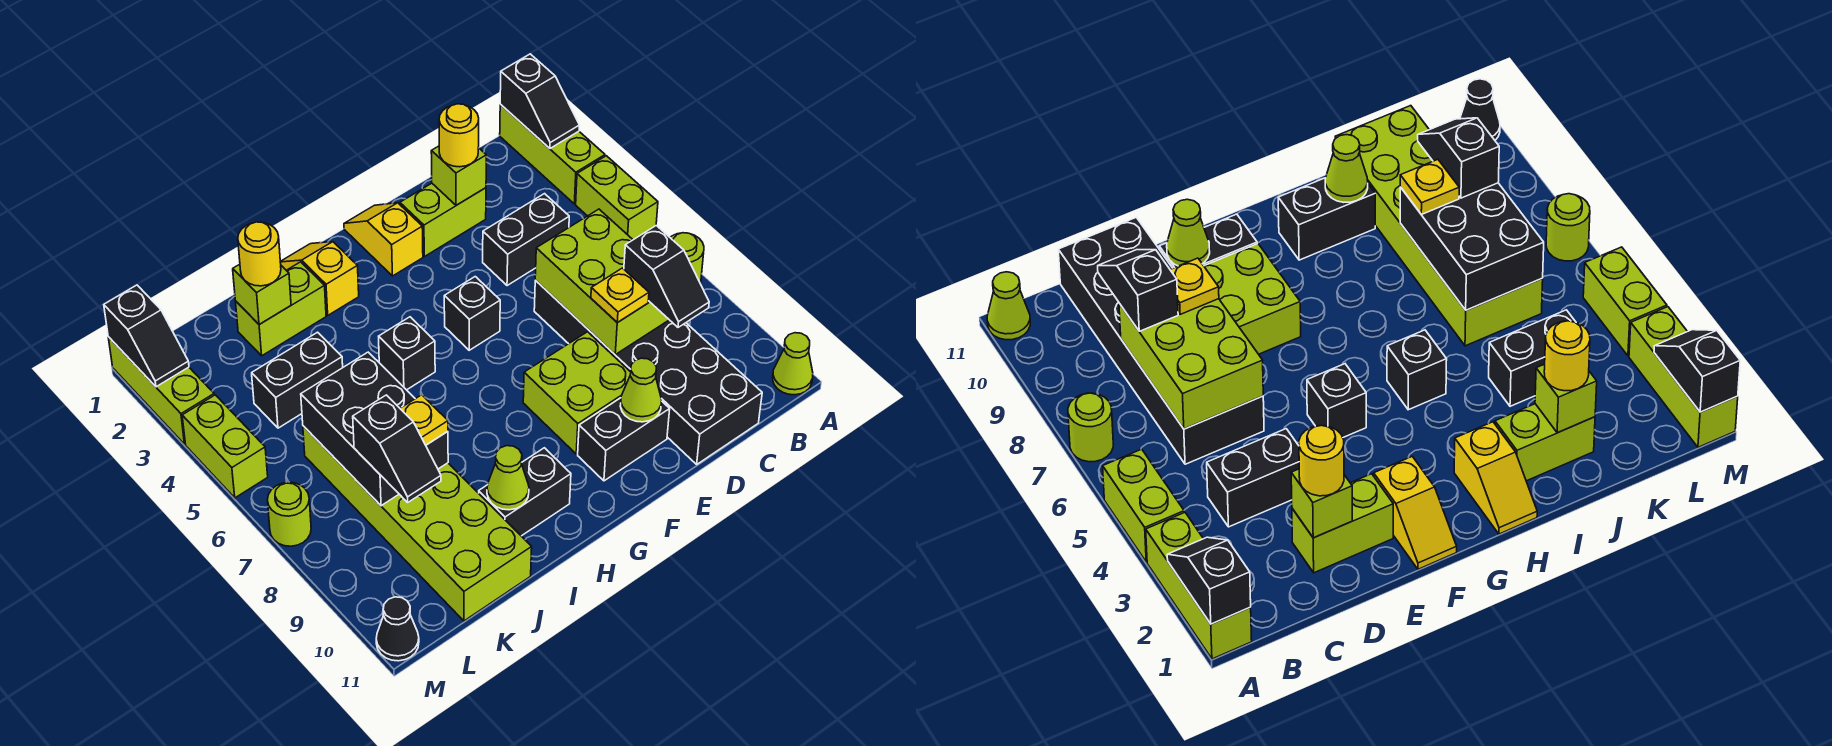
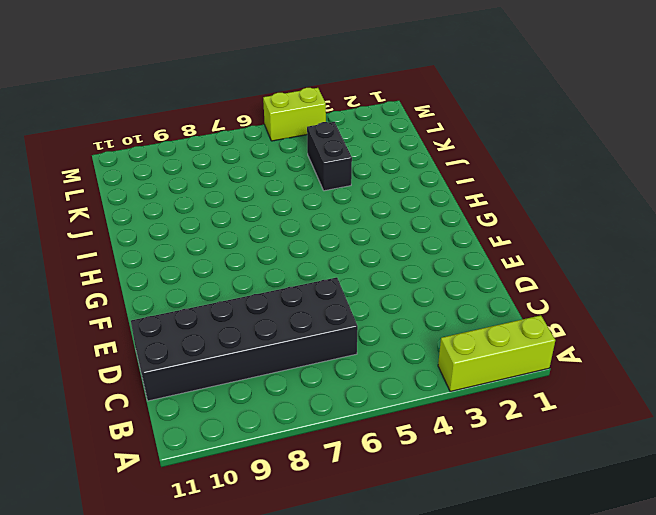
none -> lime 1x2 brick [576,156,658,240]
none -> lime 1x1 round brick [670,233,704,283]
none -> lime 1x1 cone [773,333,813,395]
none -> black 1x2 brick [483,194,569,286]

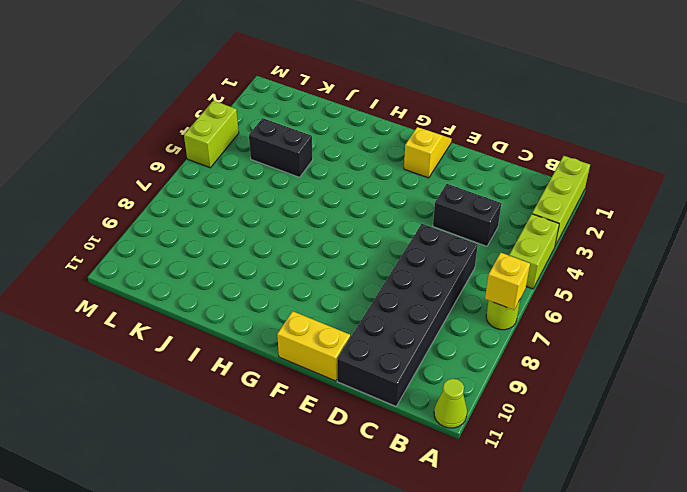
yellow 1x1 brick [485,253,530,310] -> none
yellow 1x2 brick [277,311,350,381] -> none
none -> lime 1x2 brick [400,183,486,257]
none -> lime 2x2 brick [523,332,631,454]
none -> black 1x2 brick [578,398,670,481]
none -> black 1x1 brick [444,277,500,350]

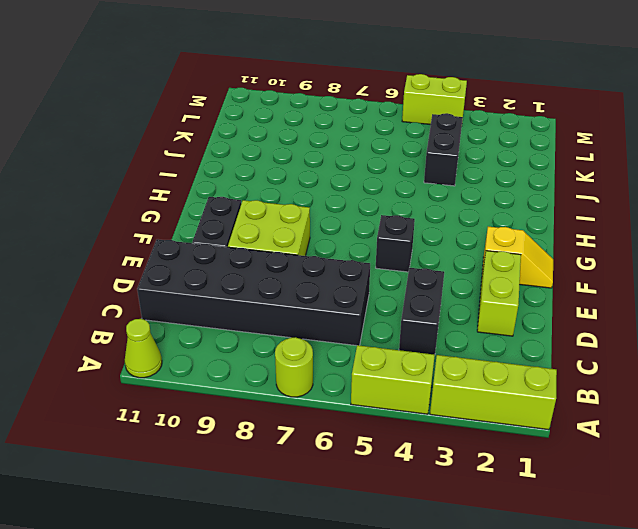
none -> yellow 1x2 slope [280,242,359,315]
none -> black 1x1 brick [379,317,435,390]
none -> black 1x2 brick [479,448,571,536]
none -> lime 1x2 brick [236,262,326,356]

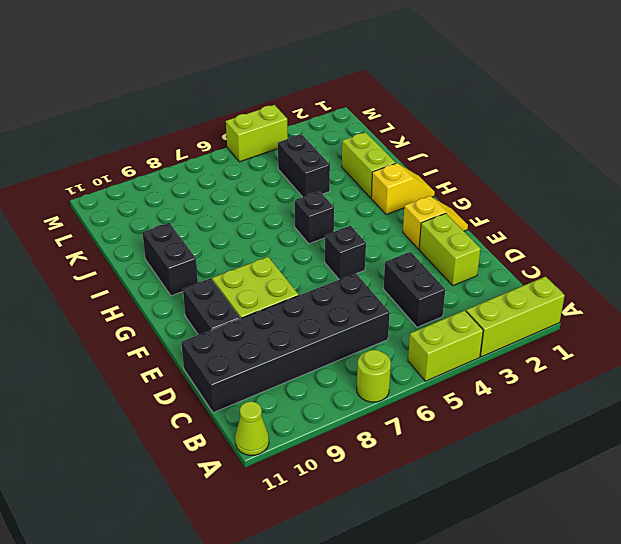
none -> lime 2x6 brick [303,426,532,621]
none -> lime 1x3 brick [108,337,214,444]
none -> lime 1x1 round brick [267,482,311,546]
none -> black 1x1 cone [376,597,419,661]

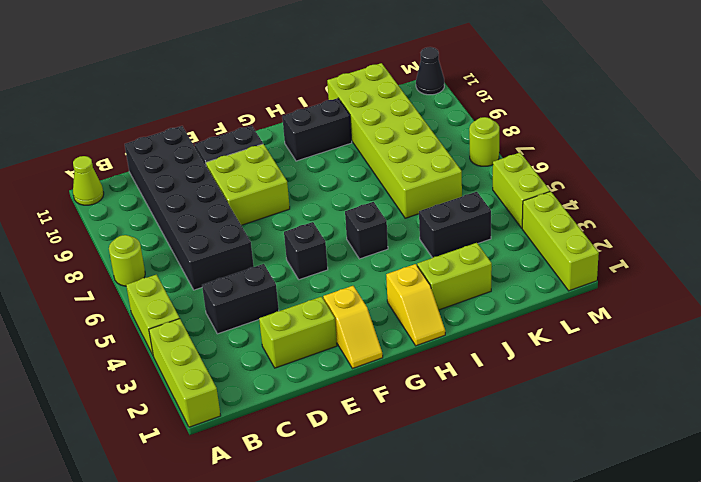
none -> black 1x2 slope [500,54,579,148]
none -> lime 2x3 brick [535,209,669,354]
none -> lime 1x1 brick [431,146,486,205]
none -> lime 1x1 cone [620,358,662,422]

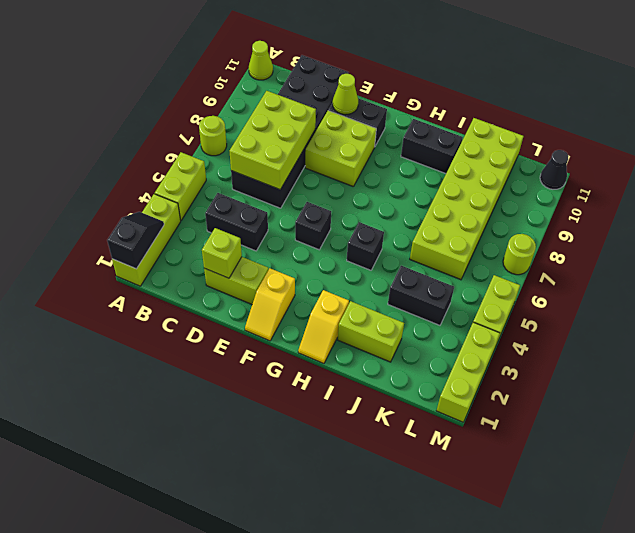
none -> lime 1x1 cone [487,446,529,510]
none -> lime 1x1 brick [233,264,291,325]
none -> black 2x3 brick [301,352,448,506]
none -> black 1x2 slope [104,285,189,387]

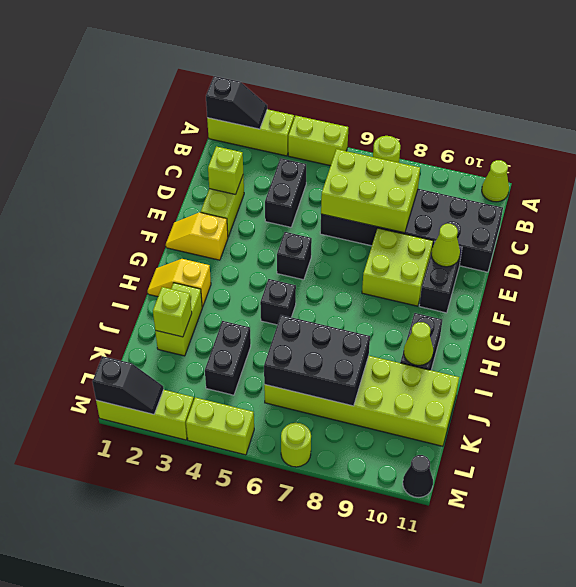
none -> black 1x2 slope [624,226,709,327]
none -> yellow 1x1 round brick [439,104,479,167]
none -> yellow 1x1 plate [591,268,649,323]
none -> yellow 1x1 round brick [238,222,281,286]

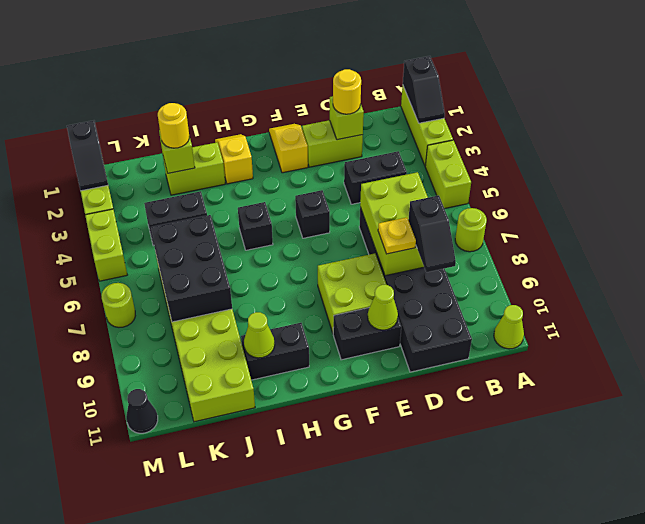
none -> yellow 1x1 plate [400,395,448,445]
none -> black 1x2 slope [353,395,441,502]

